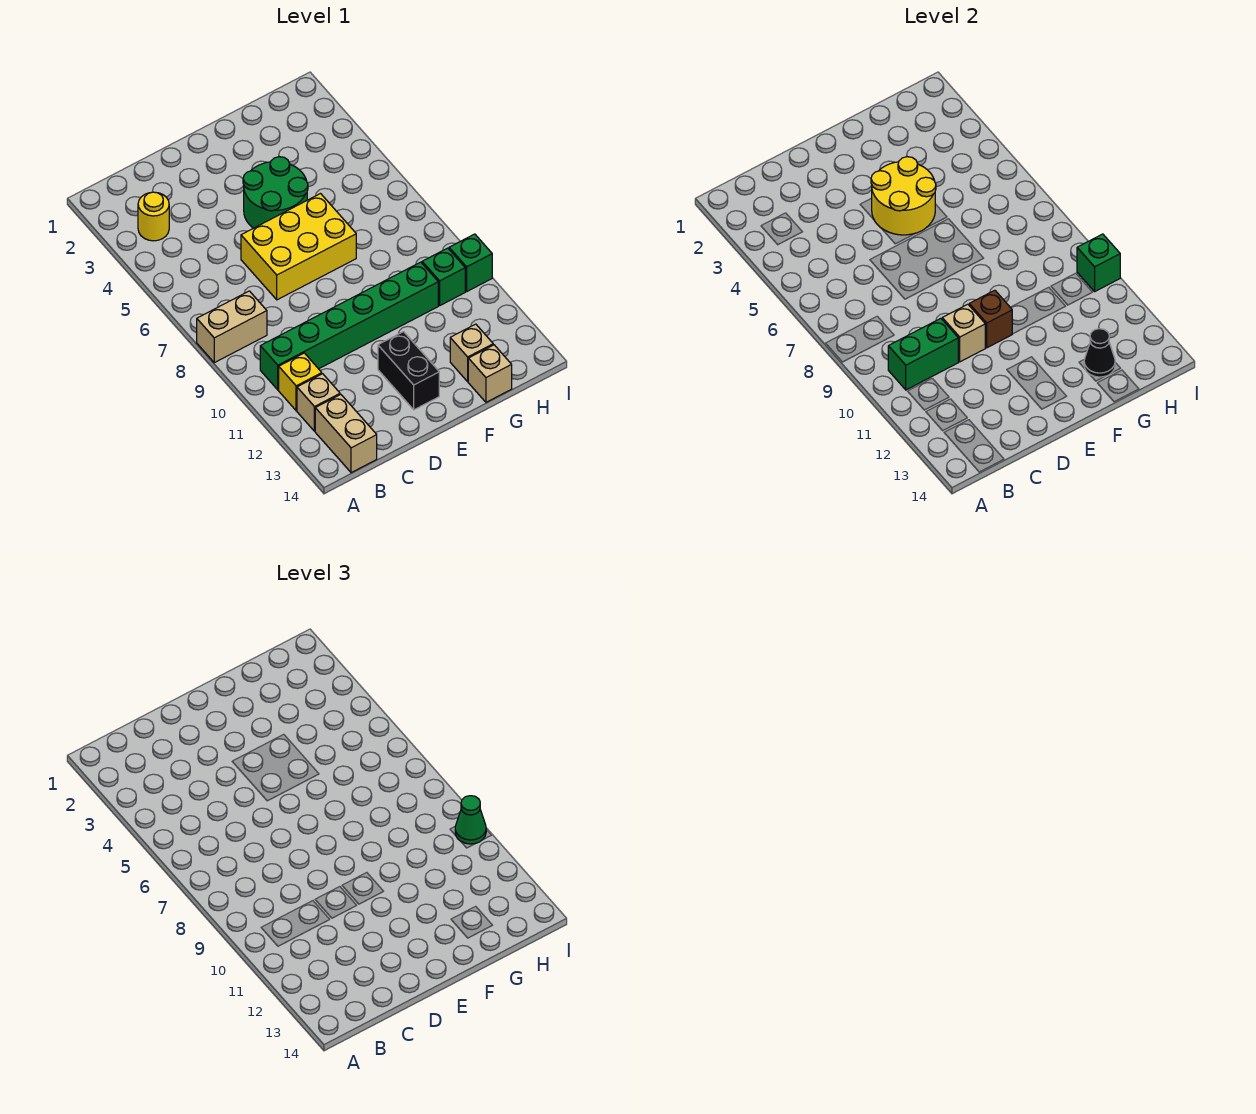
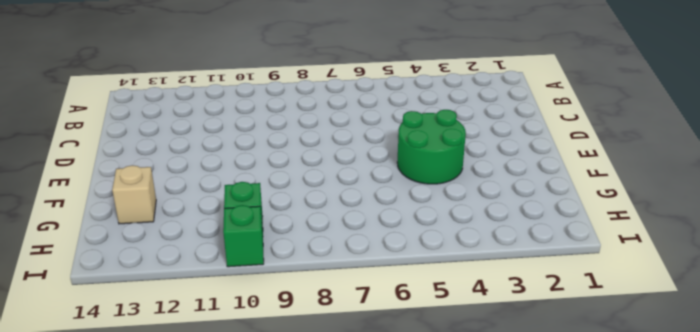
none -> tan 1x2 brick [197,291,267,363]
none -> yellow 1x1 round brick [138,192,169,241]
none -> green 1x6 brick [260,262,438,390]

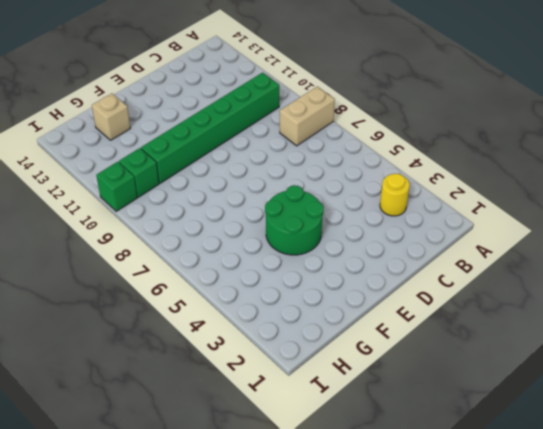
none -> yellow 1x1 brick [279,353,322,411]
none -> tan 1x1 brick [297,374,340,431]
none -> tan 1x2 brick [315,395,377,473]

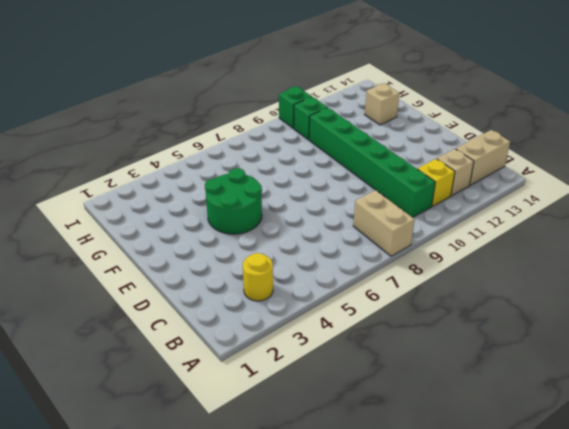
none -> yellow 2x3 brick [241,194,356,300]
none -> black 1x2 brick [378,332,439,410]
none -> tan 1x1 brick [468,345,512,402]

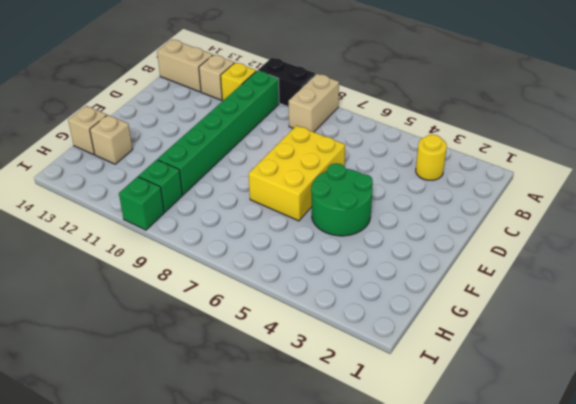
black 1x2 brick [258,58,316,107] -> black 1x2 brick moved to [378,332,439,410]
none -> green 1x2 brick [888,318,958,390]
none -> tan 1x1 brick [942,304,985,362]
none -> yellow 2x2 round brick [871,157,936,235]

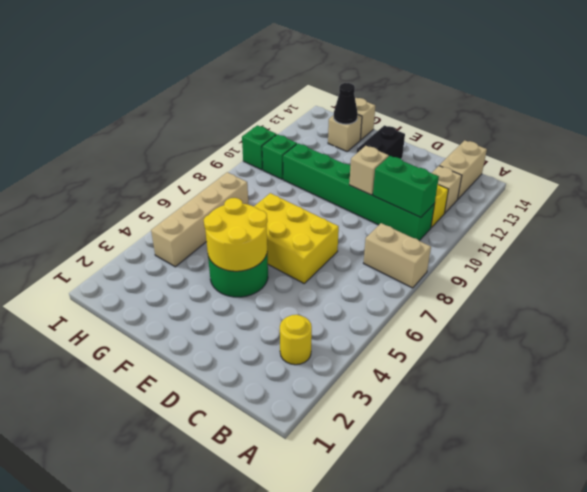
tan 1x4 brick [151,172,249,267] -> none
none -> brown 1x1 brick [969,290,1012,348]
none -> green 1x1 brick [1077,234,1120,291]
none -> green 1x1 cone [455,796,486,844]

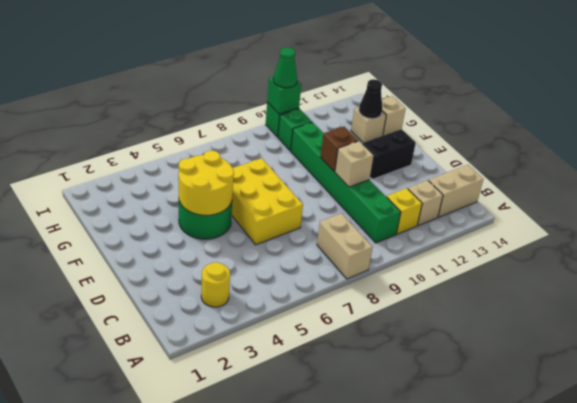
none -> green 1x2 brick [888,318,958,390]

